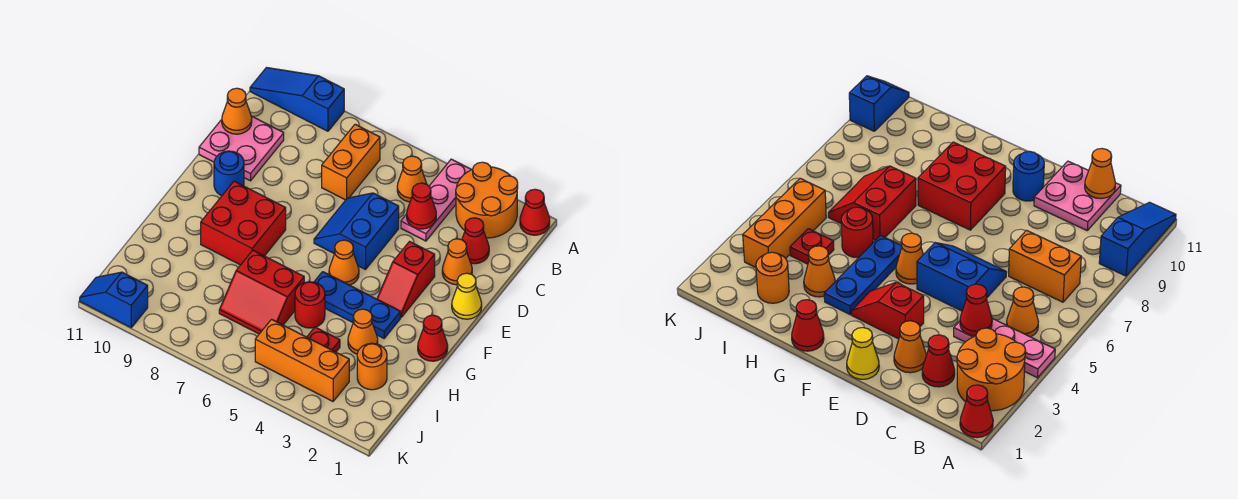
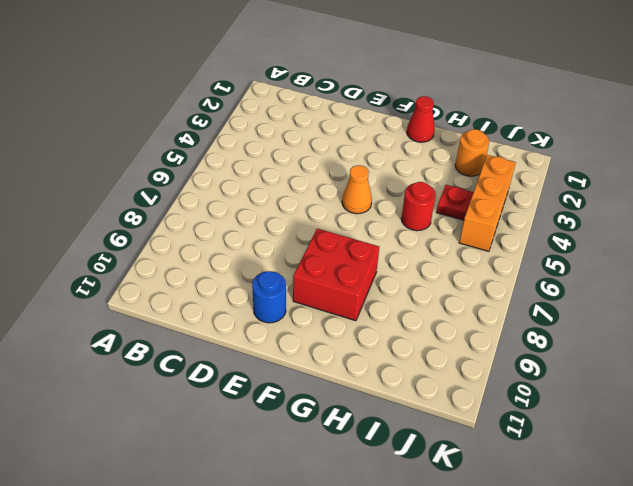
none -> red 1x1 cone [520,189,550,235]
none -> orange 2x2 round brick [456,162,518,238]
none -> pink 1x3 plate [401,159,472,241]

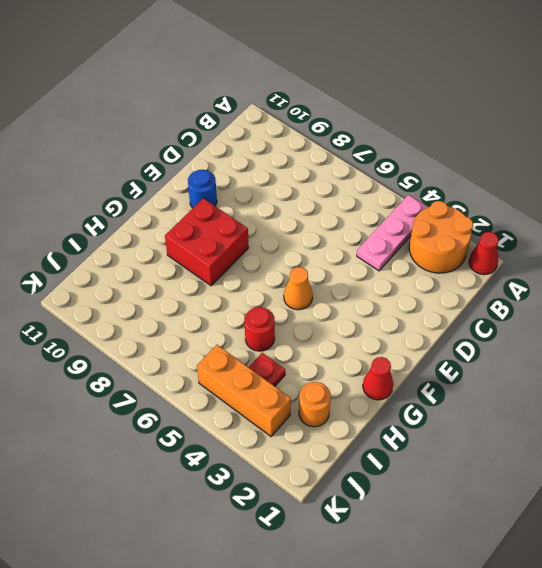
none -> blue 1x3 slope [250,68,344,131]
none -> orange 1x1 cone [397,156,426,202]
none -> orange 1x2 brick [322,124,380,200]

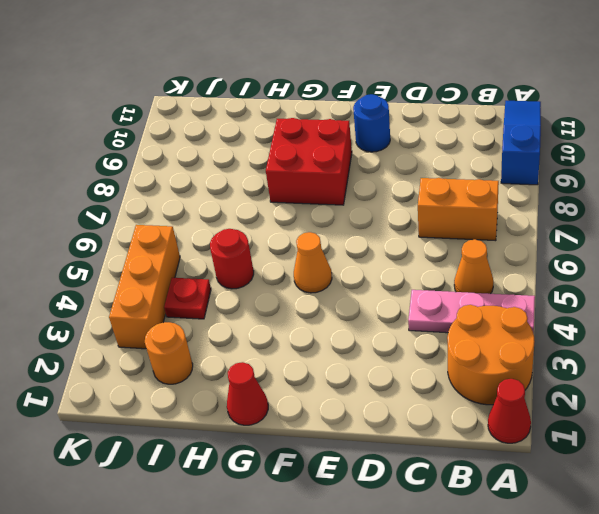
none -> red 1x1 cone [462,218,489,264]
none -> pink 2x2 plate [199,116,284,181]
none -> orange 1x1 cone [442,239,472,285]

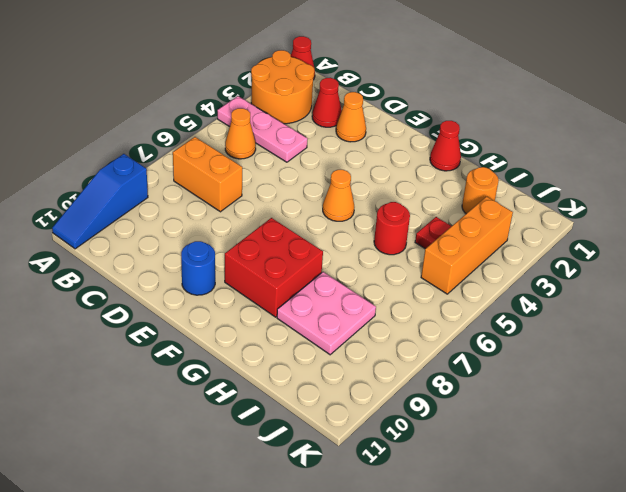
pink 2x2 plate [277,272,376,355] -> pink 2x2 plate moved to [199,116,284,181]
none -> blue 2x2 slope [314,193,399,270]
none -> yellow 1x1 cone [452,273,482,319]
none -> red 1x2 slope [377,241,435,317]

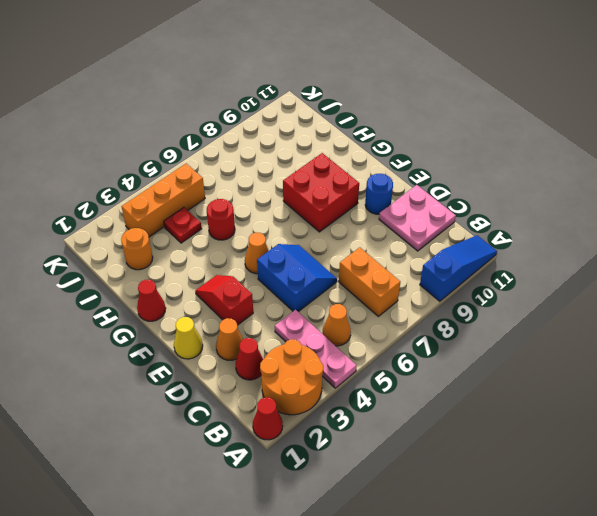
none -> blue 1x3 plate [314,272,400,338]
none -> orange 1x1 cone [348,309,378,354]
none -> red 2x2 slope [219,250,304,334]

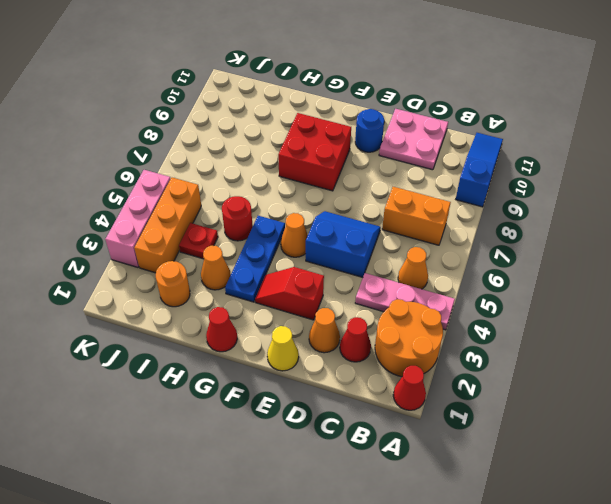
pink 1x3 brick [105,170,170,267] -> none
none -> red 2x2 slope [219,250,304,334]
none -> blue 1x2 slope [80,272,148,328]
none -> red 1x1 cone [407,183,436,229]

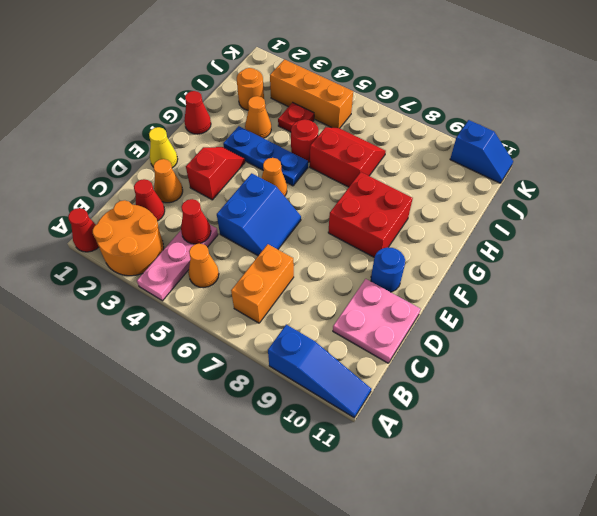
none -> orange 1x1 cone [222,88,252,134]

